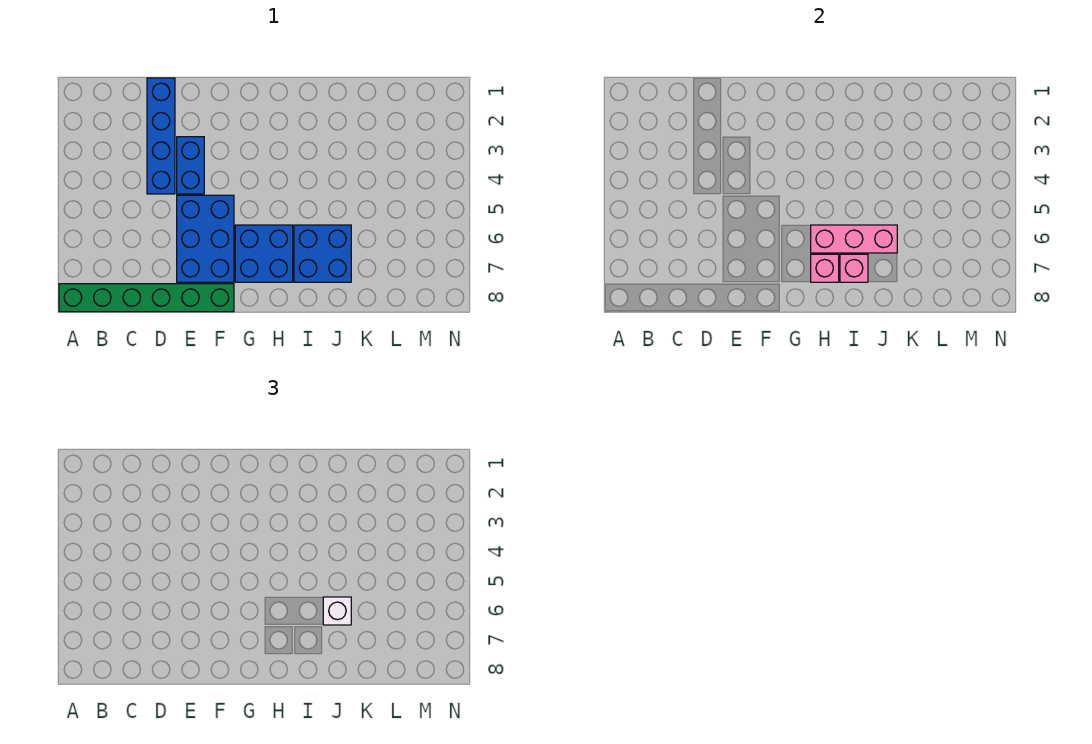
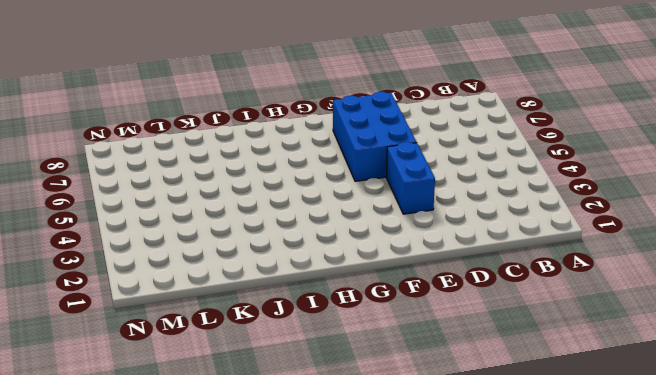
none -> green 1x6 brick [59,284,234,312]
none -> blue 1x4 brick [147,78,175,194]

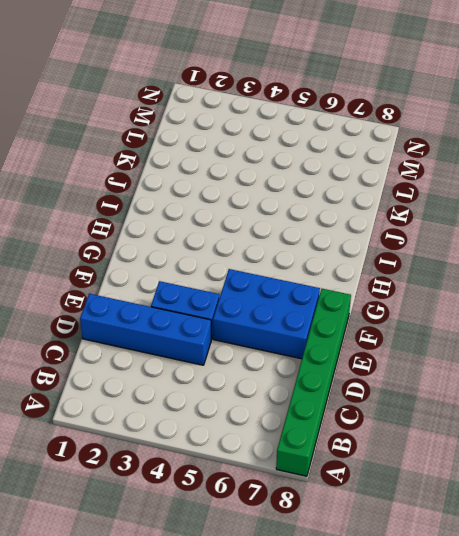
none -> blue 2x2 brick [235,225,293,282]
none -> blue 2x2 brick [294,225,351,282]

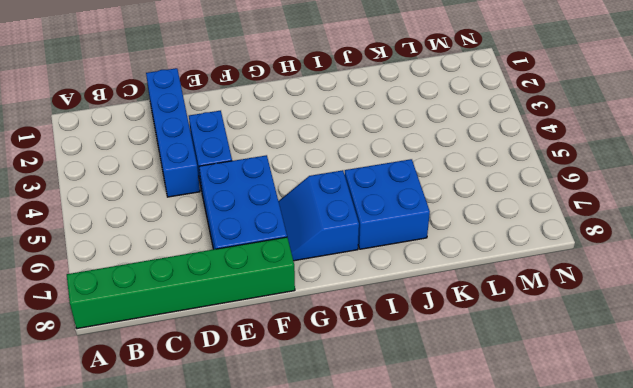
blue 2x2 slope [279,170,359,261] -> blue 2x2 brick [235,225,293,282]
none -> pink 1x3 brick [811,225,897,253]
none -> pink 1x1 brick [811,254,839,282]

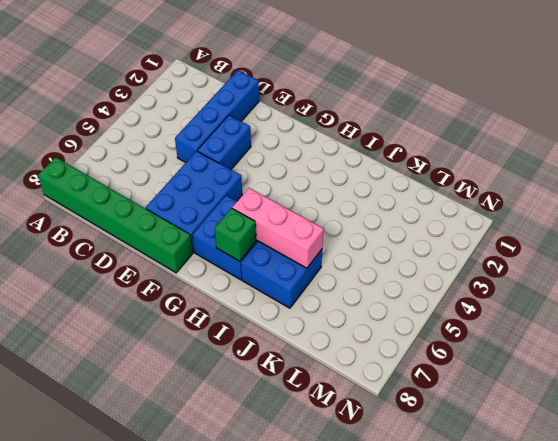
green 1x1 brick [215,208,256,261] -> pink 1x1 brick [811,254,839,282]
none -> pink 1x1 brick [840,254,868,282]
none -> white 1x1 brick [323,597,351,625]

